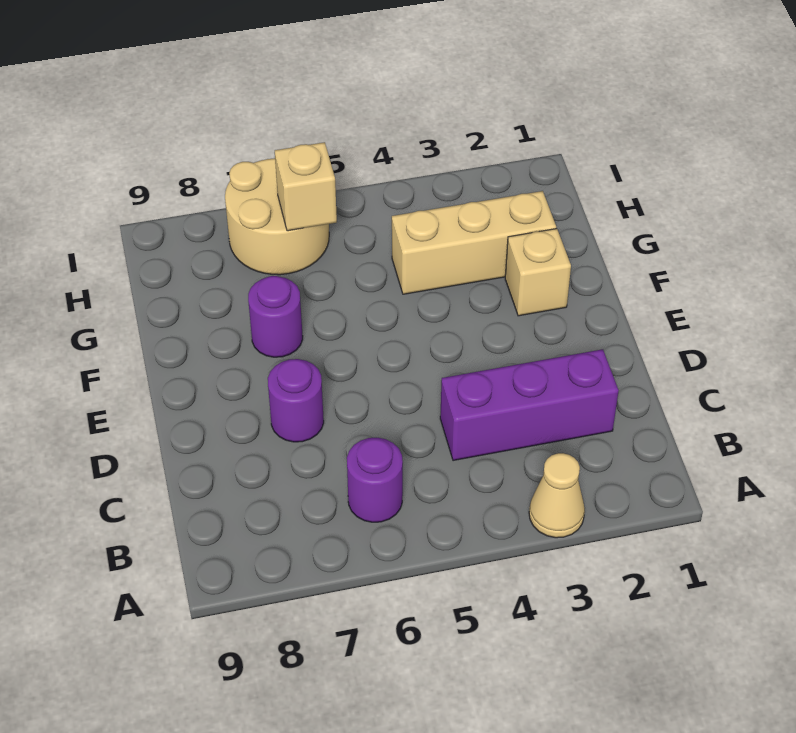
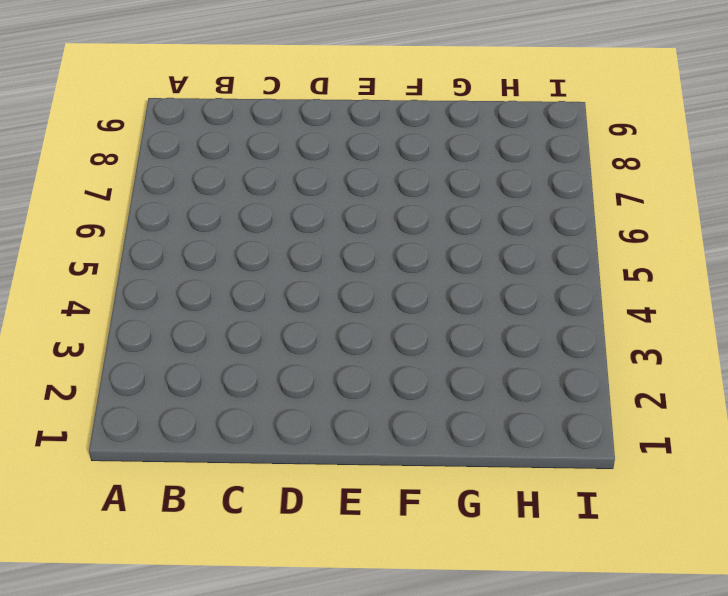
none -> tan 1x1 cone [529,453,585,538]
none -> purple 1x1 round brick [347,438,403,522]

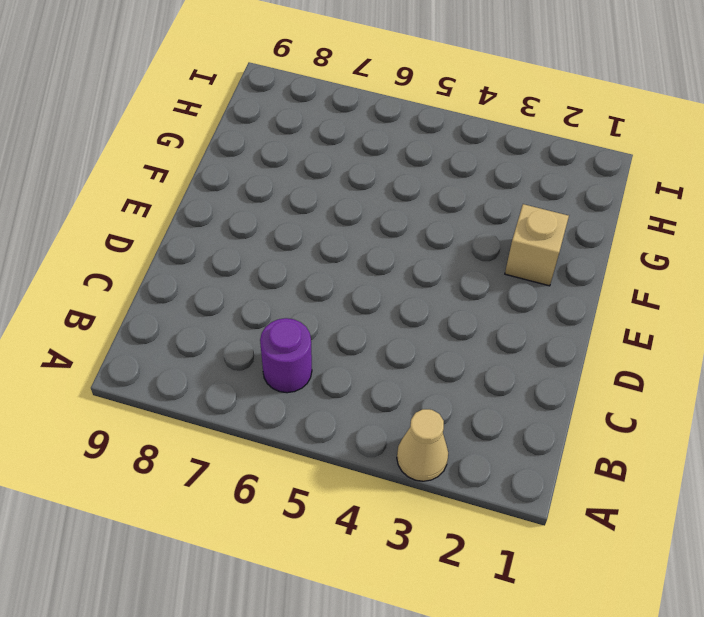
none -> purple 1x3 brick [440,349,619,461]
none -> purple 1x1 round brick [268,359,324,442]

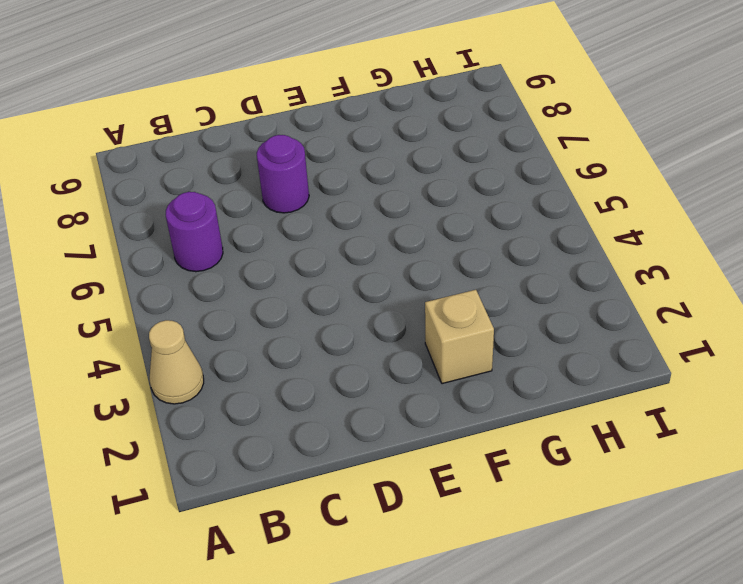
none -> purple 1x3 brick [440,349,619,461]
none -> purple 1x1 round brick [248,276,303,357]

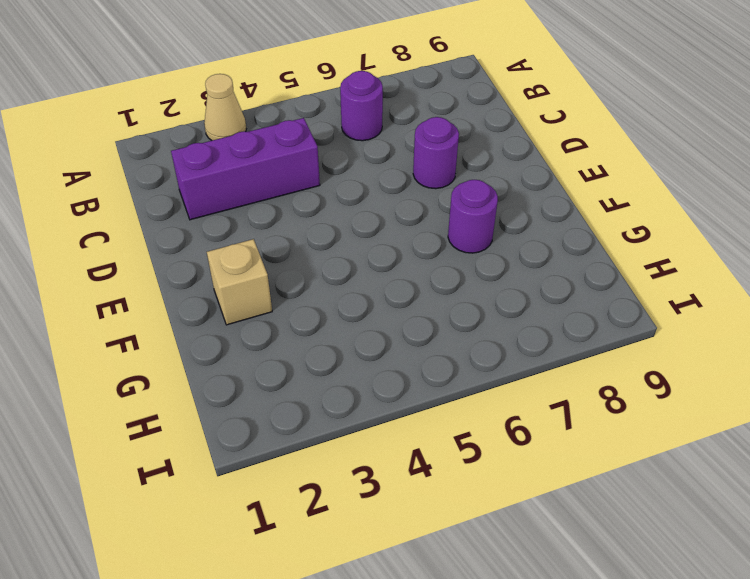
none -> tan 1x3 brick [392,191,556,294]
none -> tan 2x2 round brick [225,158,329,275]

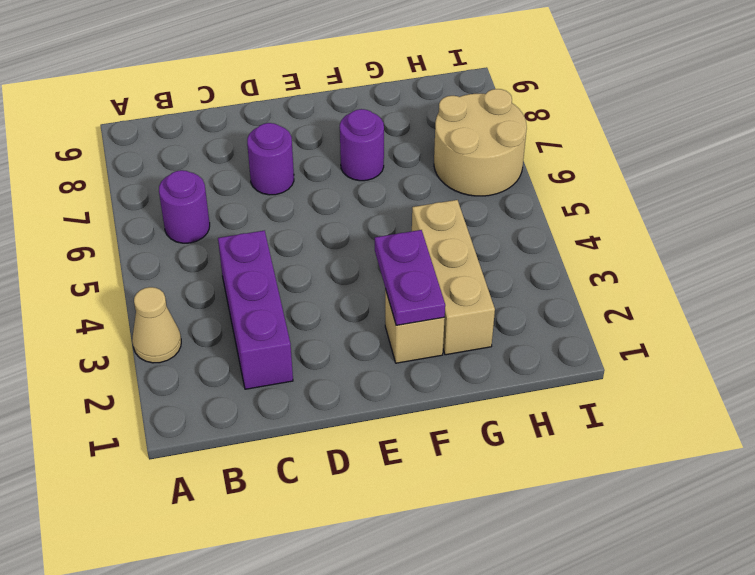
purple 1x2 plate [375,230,445,325] -> none
none -> tan 1x1 brick [275,142,337,231]

